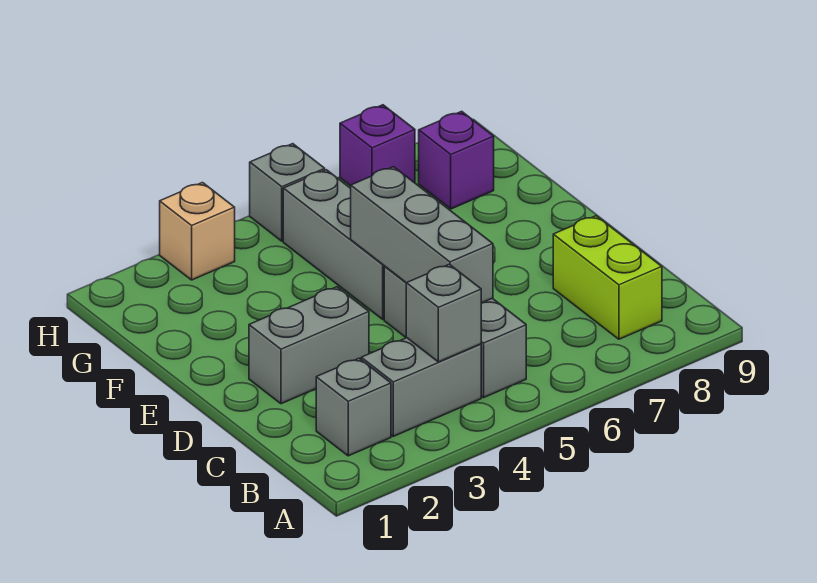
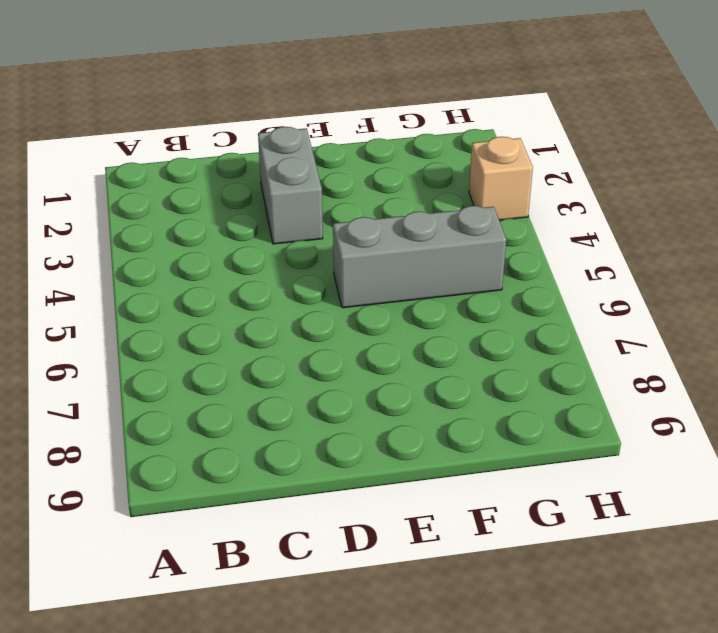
none -> grey 1x1 brick [316,358,391,456]
none -> grey 1x2 brick [361,338,481,436]
none -> grey 1x3 brick [384,267,526,398]

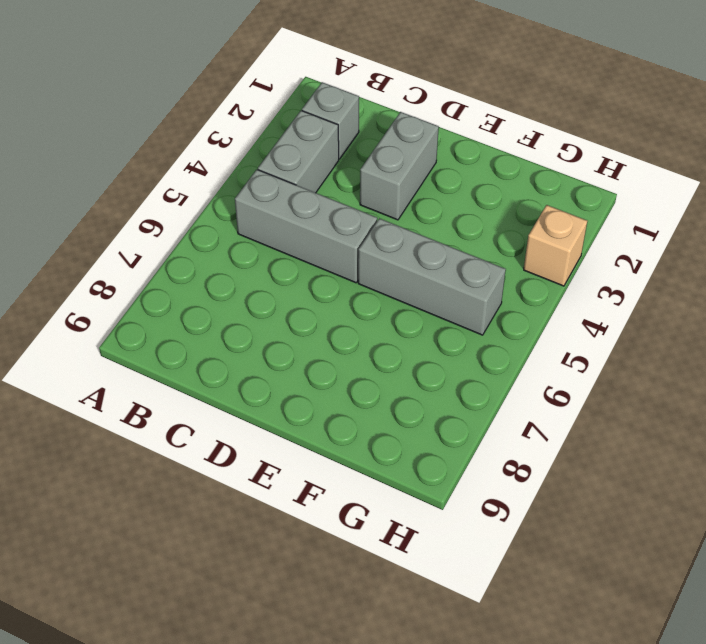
none -> lime 1x2 brick [553,216,662,339]
none -> purple 1x1 brick [419,111,494,209]
none -> grey 1x1 brick [250,144,325,241]

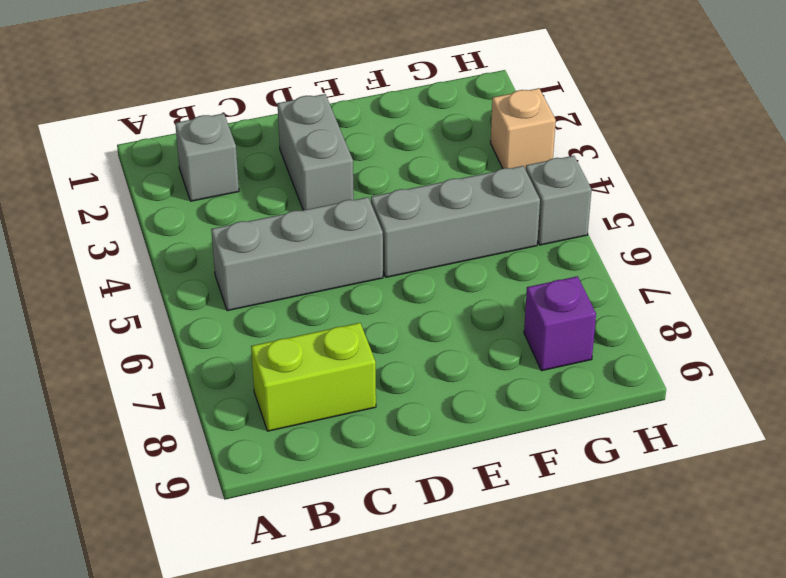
none -> grey 1x2 brick [361,338,481,436]
none -> purple 1x1 brick [340,105,415,186]
none -> grey 1x1 brick [406,264,481,362]

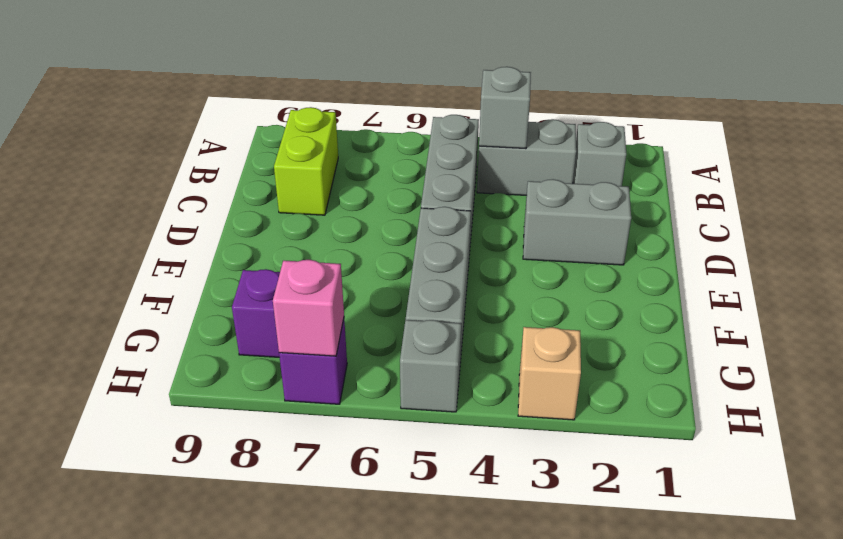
pink 1x1 brick [273,260,344,356] -> none
none -> grey 1x3 brick [351,167,493,303]

